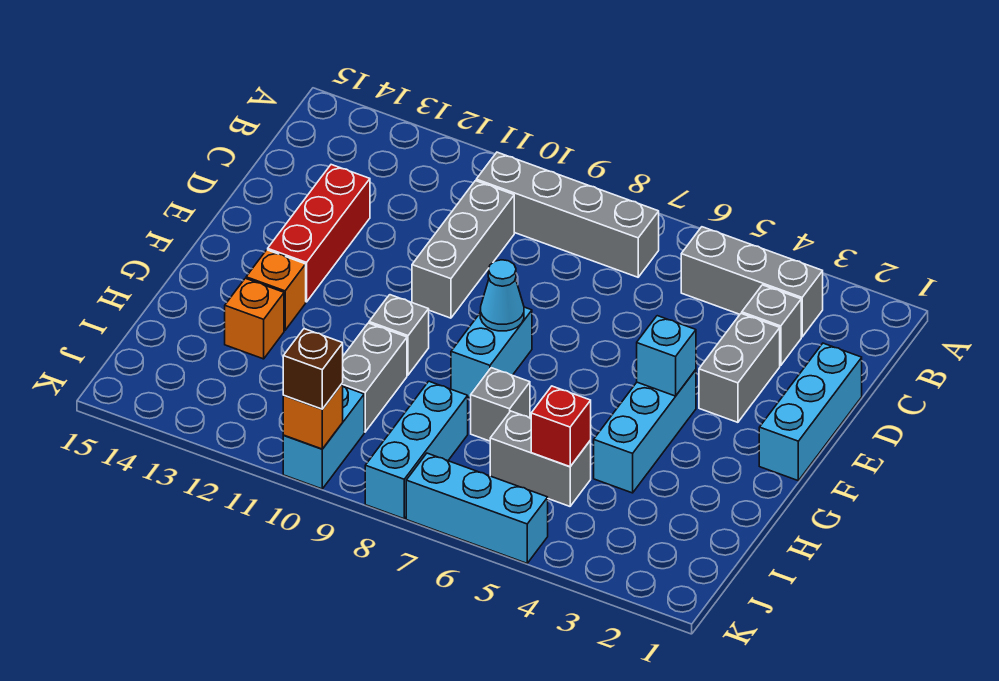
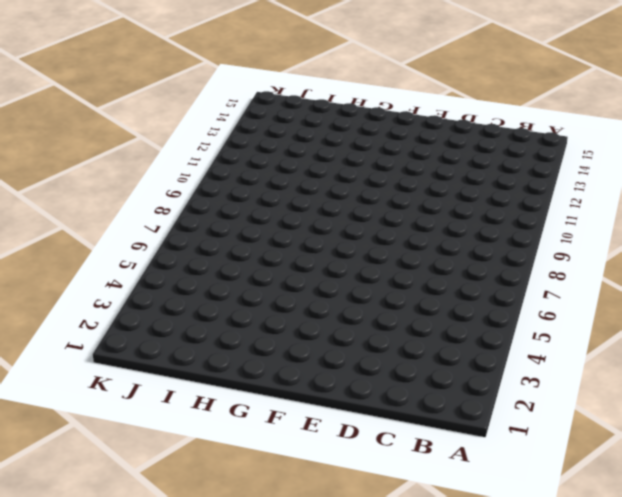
none -> grey 1x3 brick [681,227,823,337]
none -> grey 1x4 brick [476,152,659,277]
none -> grey 1x1 brick [742,285,801,366]

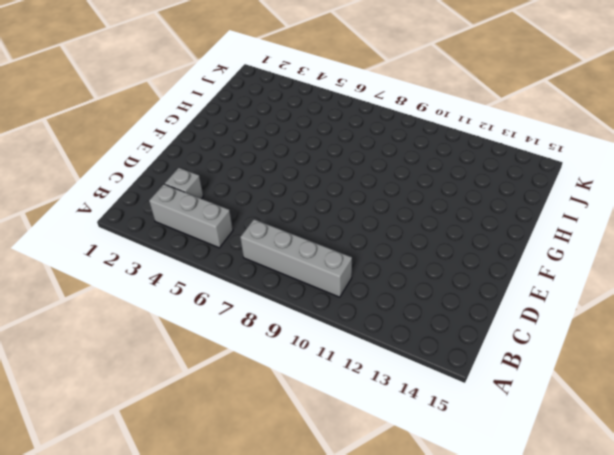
none -> grey 1x3 brick [412,181,514,318]
none -> cyan 1x3 brick [759,343,862,481]
none -> grey 1x2 brick [699,313,780,422]

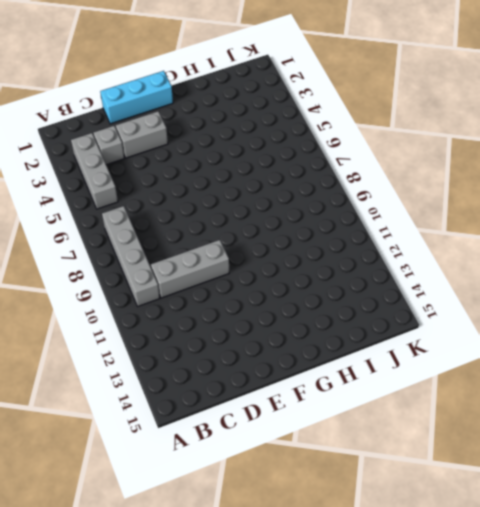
none -> red 1x3 brick [268,165,370,302]
none -> cyan 1x3 brick [594,370,696,493]
none -> cyan 1x2 brick [451,307,532,398]

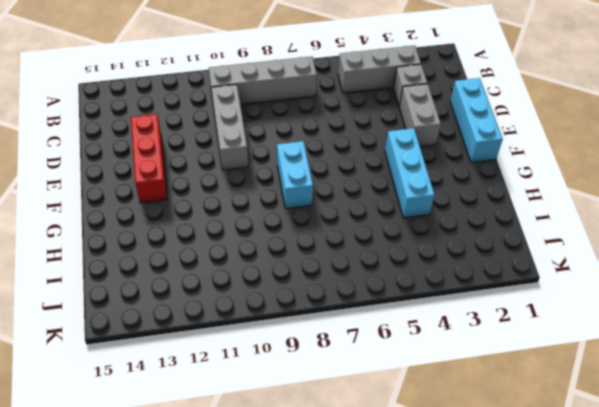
none -> grey 1x1 brick [369,295,429,375]
none -> orange 1x1 brick [246,250,306,330]
none -> grey 1x1 brick [471,368,530,441]

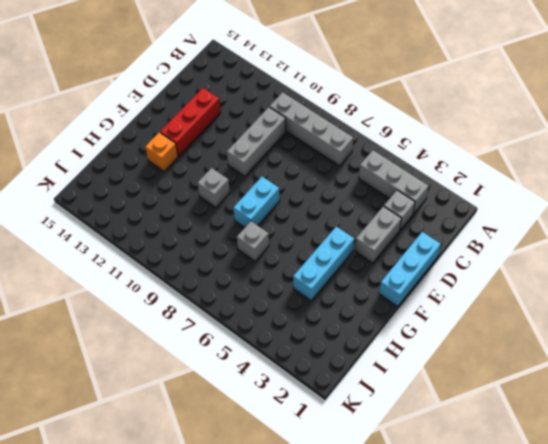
none -> grey 1x2 brick [343,323,407,432]
none -> orange 1x1 brick [225,278,284,359]
none -> grey 1x2 brick [490,411,591,506]

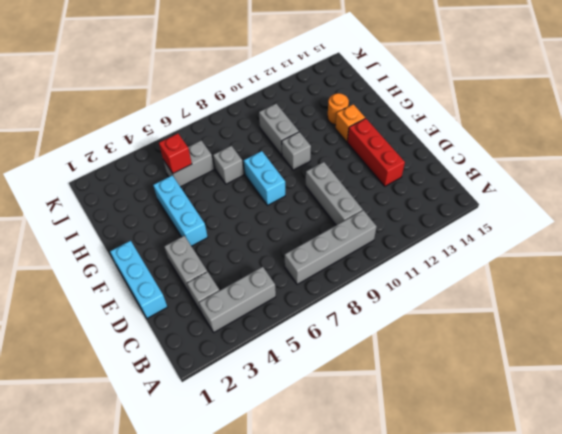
orange 1x1 round brick [327,93,349,125] -> orange 1x1 brick [225,278,284,359]
none -> cyan 1x3 brick [365,381,468,519]
none -> cyan 1x2 brick [283,387,364,489]
none -> cyan 1x3 brick [406,453,548,563]

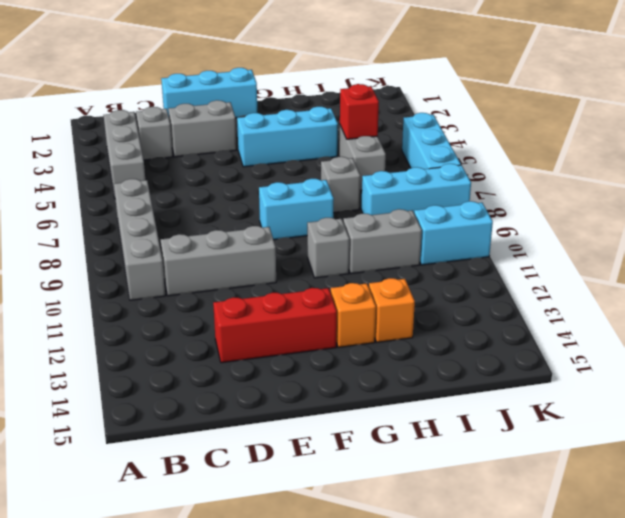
none -> cyan 1x1 brick [637,316,696,396]
none -> cyan 1x1 cone [480,260,524,331]
none -> orange 1x1 brick [283,383,343,449]

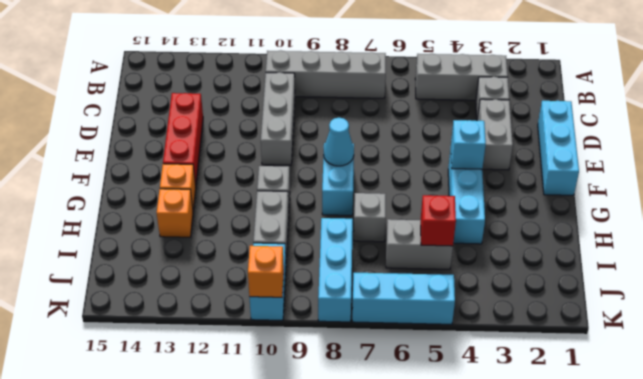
none -> brown 1x1 brick [283,329,343,409]

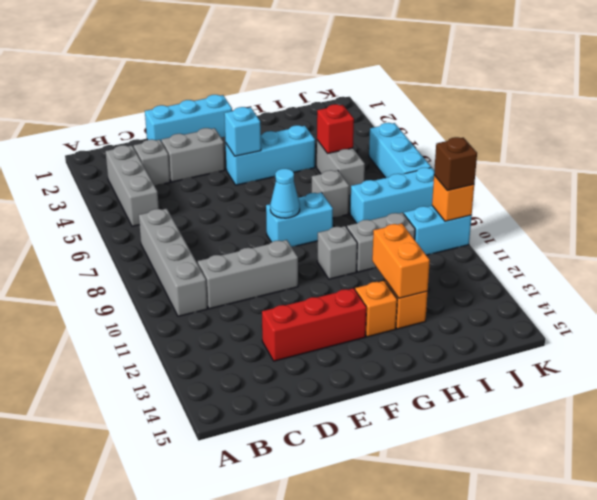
orange 1x2 brick [372,223,430,298] -> none

